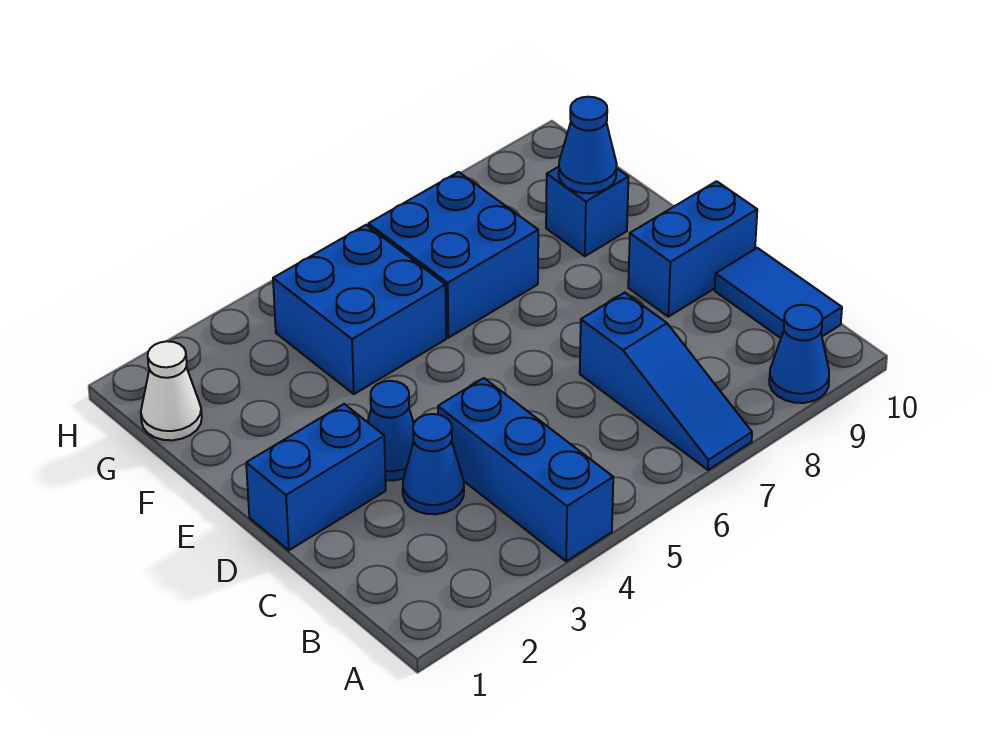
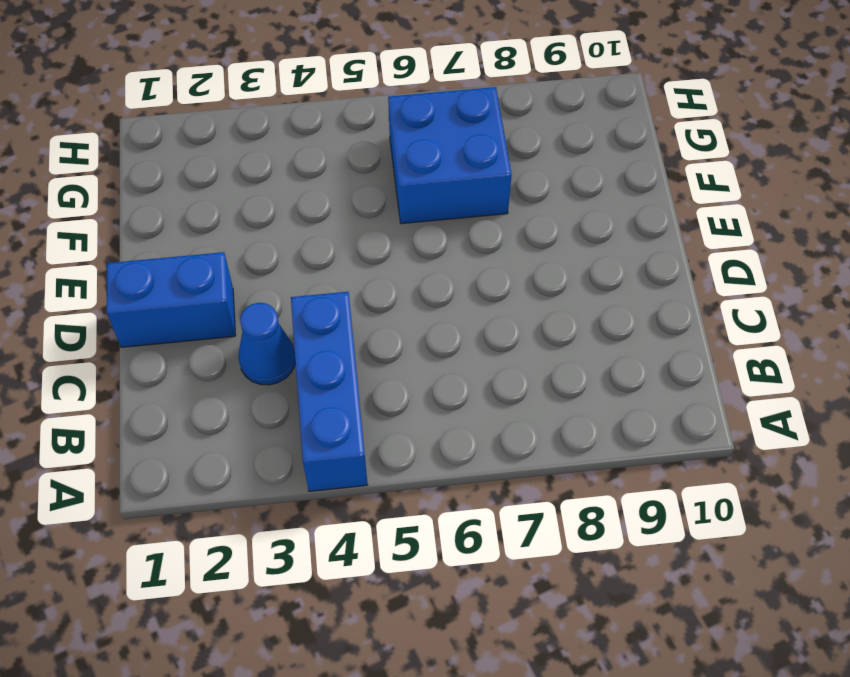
none -> blue 1x3 slope [580,293,752,470]
none -> blue 1x1 cone [769,305,829,403]
none -> blue 1x2 tile [715,248,842,338]

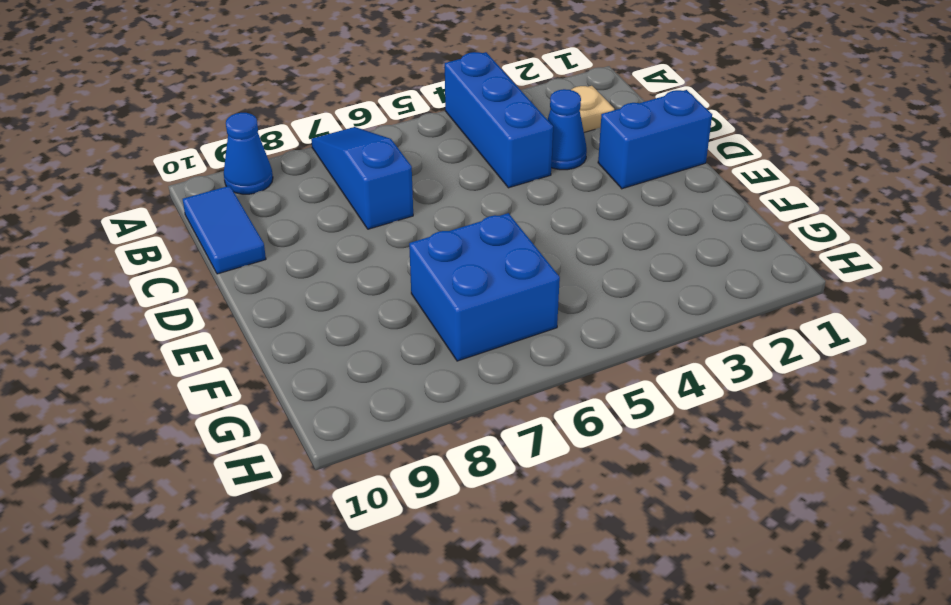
tan 1x1 plate [571,86,614,132] -> none
none -> blue 1x1 cone [368,381,414,480]
none -> blue 1x2 brick [628,181,757,317]
none -> blue 2x2 brick [273,225,446,394]

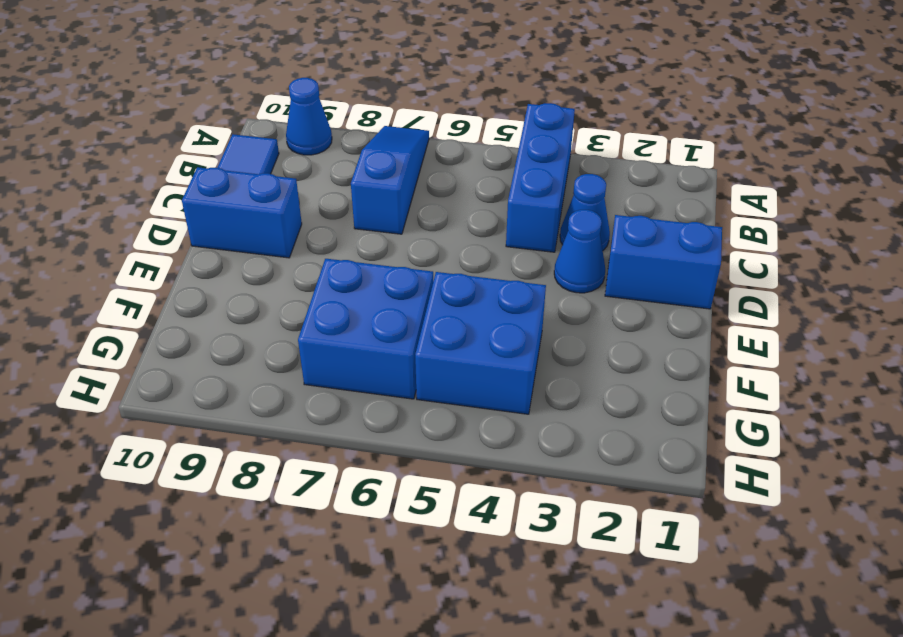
none -> blue 1x1 brick [546,167,628,256]
none -> white 1x1 cone [141,341,202,440]
none -> blue 1x1 cone [559,97,617,193]

